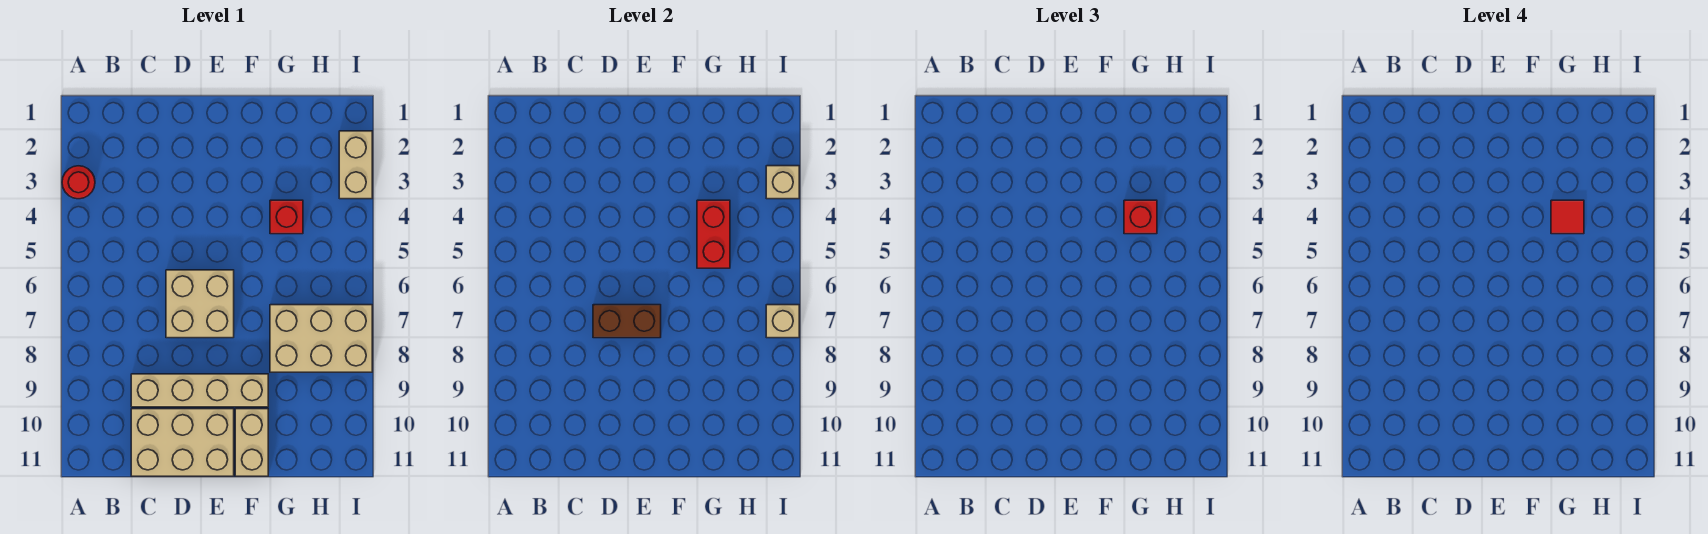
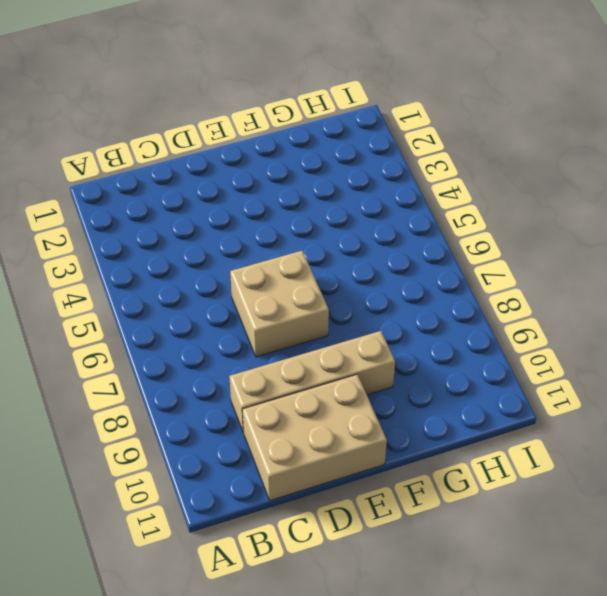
none -> red 1x1 round brick [62,166,95,199]
none -> tan 1x2 brick [235,409,268,476]
none -> red 1x1 brick [270,200,303,234]

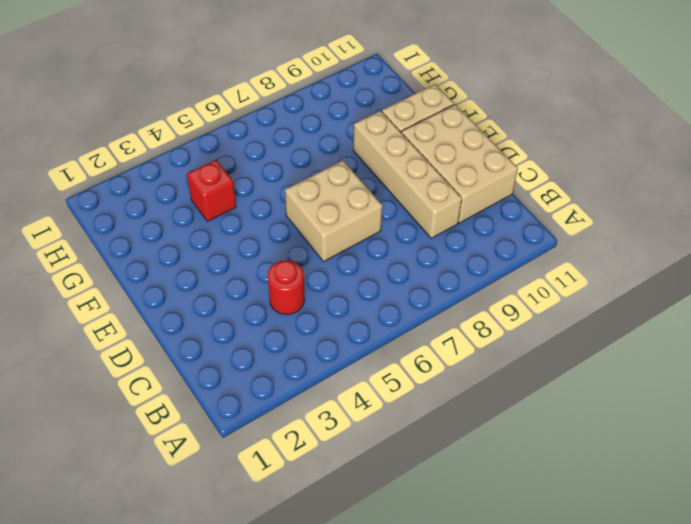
red 1x1 round brick [268,260,305,315] -> red 1x1 round brick moved to [62,166,95,199]
none -> tan 2x3 brick [270,305,372,372]
none -> tan 1x2 brick [339,131,372,199]
none -> brown 1x2 brick [593,305,661,338]

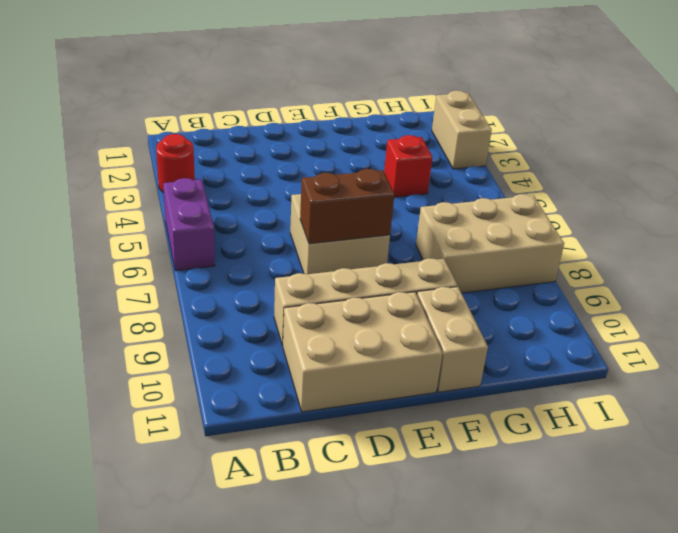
purple 1x2 brick [163,178,215,271] -> none
none -> red 1x2 brick [697,200,730,268]
none -> tan 1x1 brick [766,166,799,199]
none -> tan 1x1 brick [766,305,799,338]

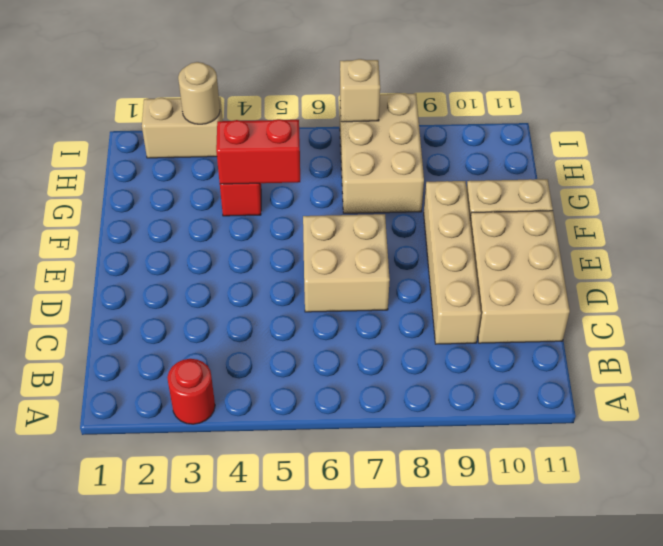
tan 1x1 round brick [178,62,220,124] -> tan 1x1 brick [766,166,799,199]
none -> brown 1x2 brick [593,305,661,338]
none -> red 1x1 brick [1124,200,1157,234]
none -> red 1x1 tile [1551,200,1584,234]

